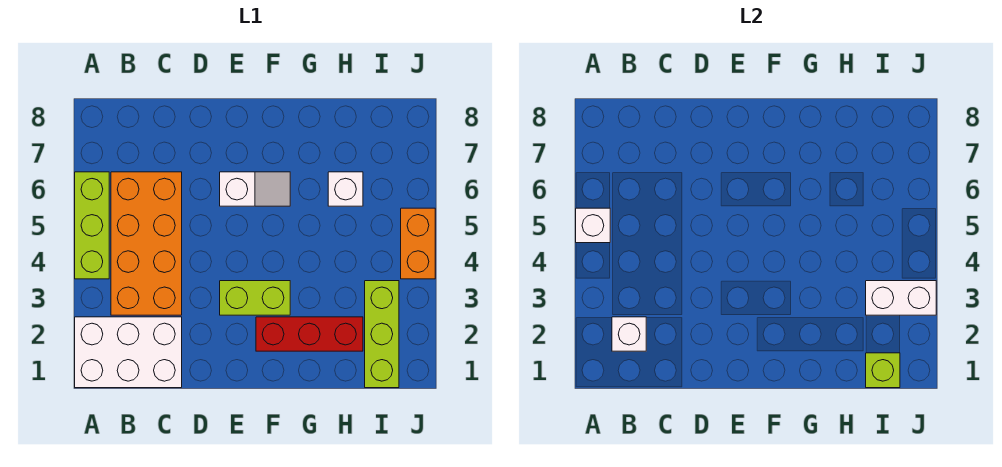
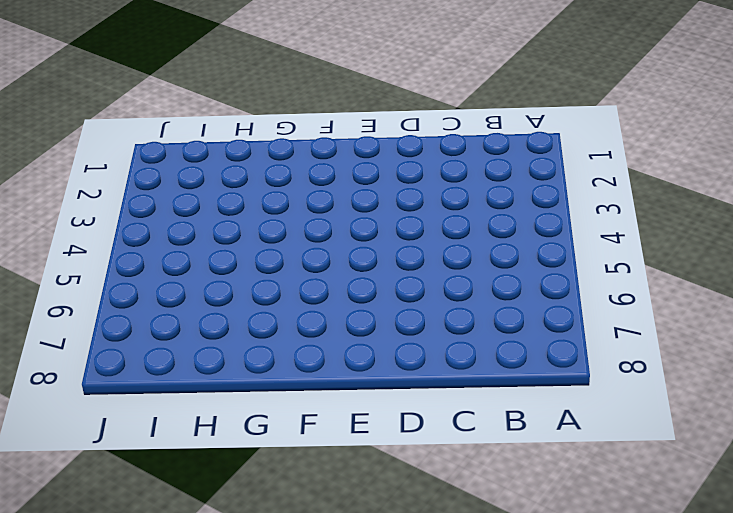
none -> white 2x3 brick [75,317,182,388]
none -> lime 1x3 brick [75,172,109,279]
none -> orange 2x4 brick [111,172,182,315]

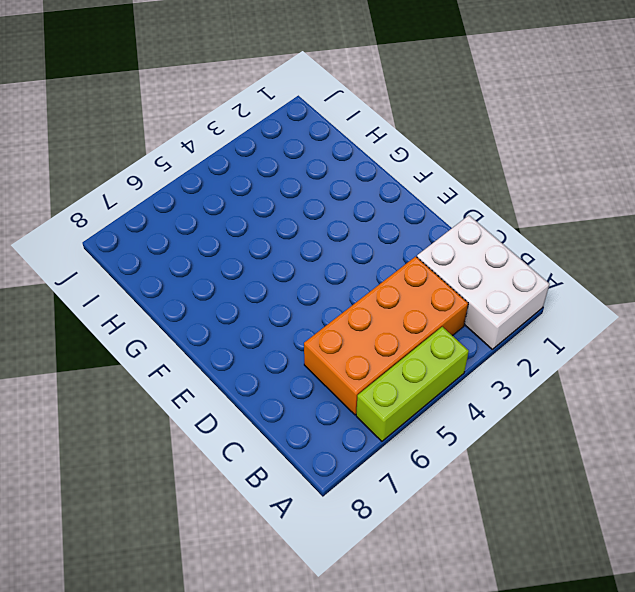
none -> lime 1x2 brick [220,281,290,315]
none -> white 1x2 slope [220,172,290,206]
none -> red 1x3 brick [256,317,363,351]

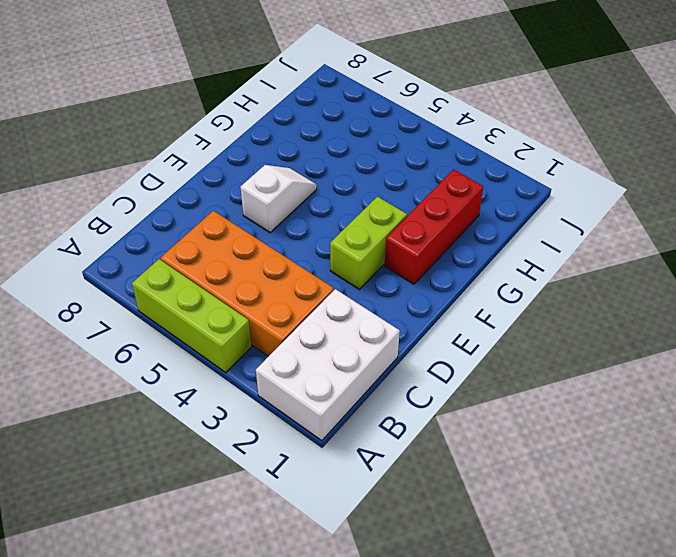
none -> white 1x1 brick [328,172,363,206]
none -> lime 1x3 brick [365,281,399,388]
none -> orange 1x2 brick [401,208,435,279]

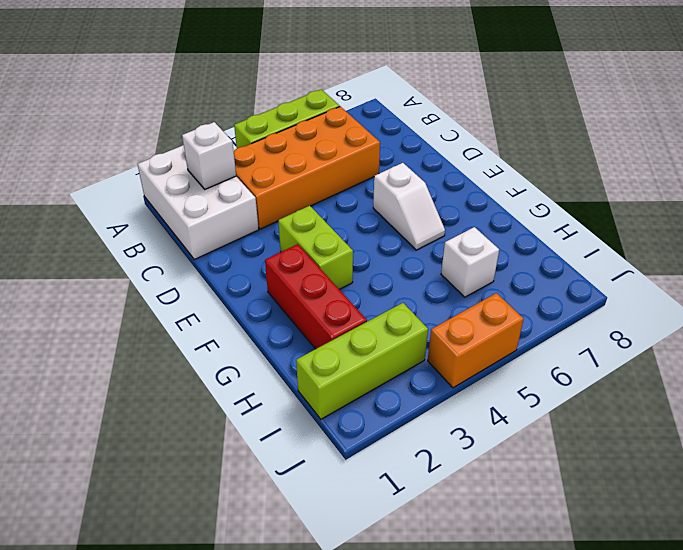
none -> white 1x1 brick [576,208,610,243]
none -> lime 1x1 brick [866,353,900,388]
none -> white 1x2 brick [866,281,936,315]

